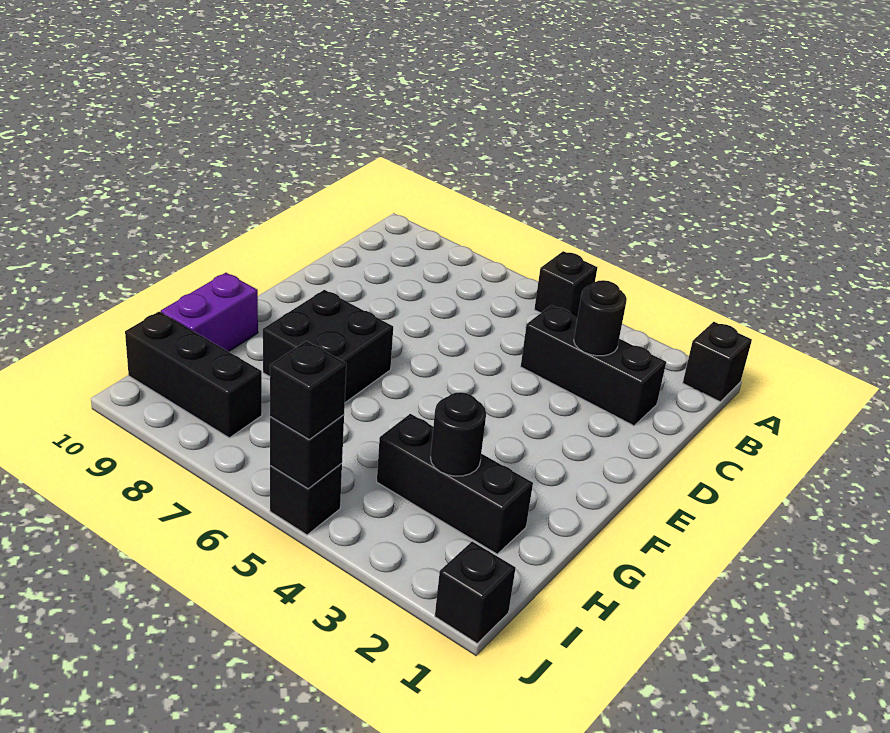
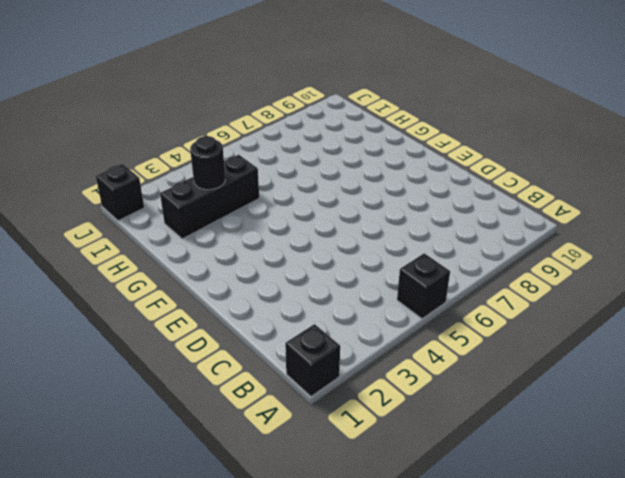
none -> black 1x3 brick [521,305,666,426]
none -> black 2x2 brick [263,290,393,403]
none -> purple 1x2 brick [161,273,258,352]

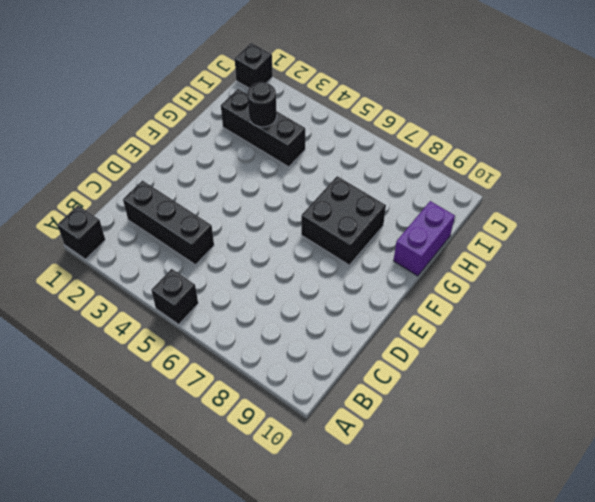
none -> black 1x3 brick [125,312,262,438]
none -> black 1x1 brick [270,463,342,535]
none -> black 1x1 round brick [574,280,627,356]

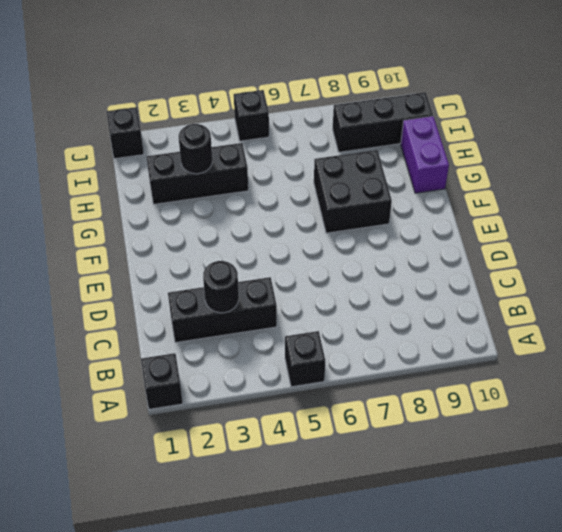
none -> black 1x1 brick [270,415,344,489]
none -> black 1x1 brick [270,341,346,440]

